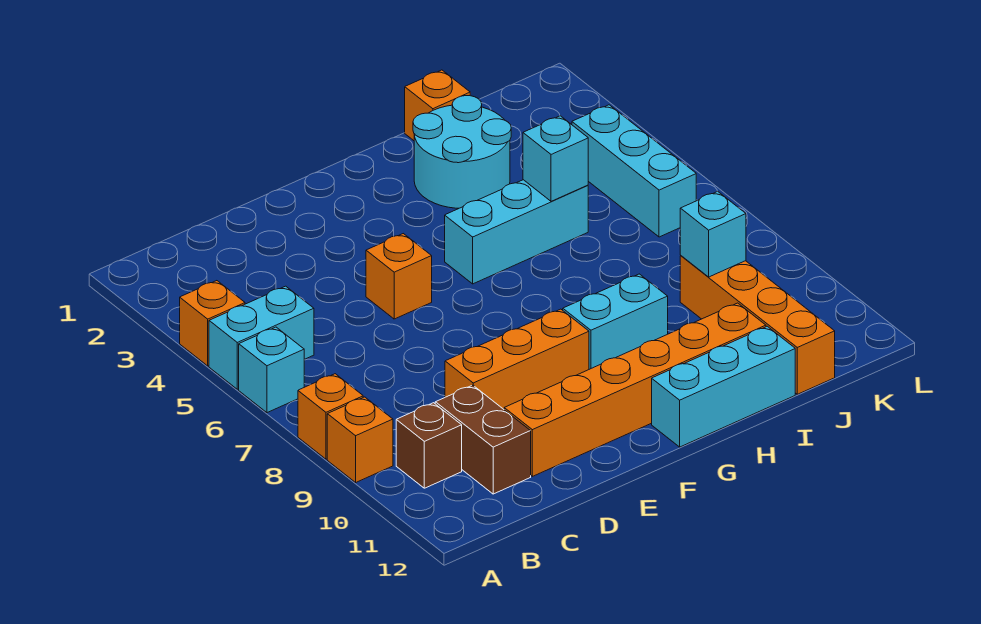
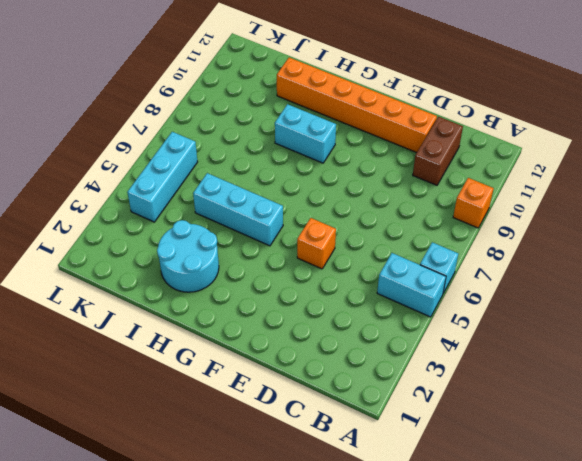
none -> orange 1x1 brick [180,281,245,366]
none -> orange 1x1 brick [298,374,363,459]
none -> brown 1x1 brick [396,403,462,488]

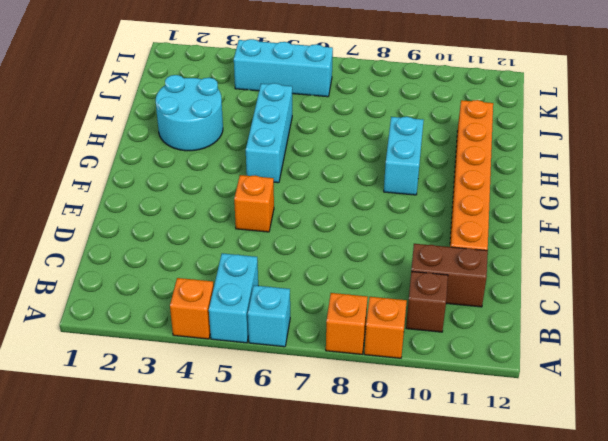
none -> orange 1x3 brick [445,309,589,409]
none -> cyan 1x3 brick [652,326,795,447]
none -> orange 1x1 brick [405,70,470,141]

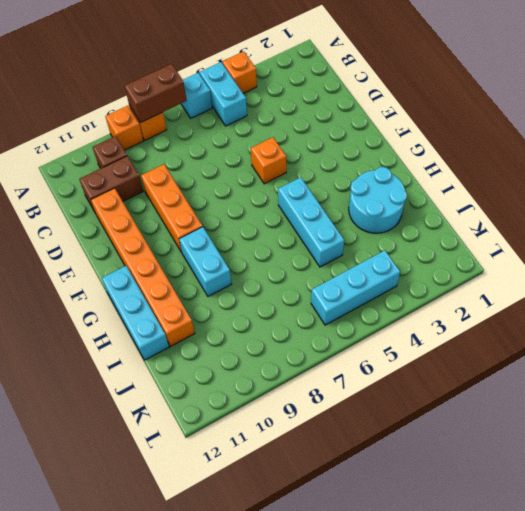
brown 1x2 brick [125,64,187,123] -> none
none -> orange 1x1 brick [405,70,470,141]
none -> orange 1x4 brick [680,256,835,394]
none -> cyan 1x1 brick [523,116,588,201]

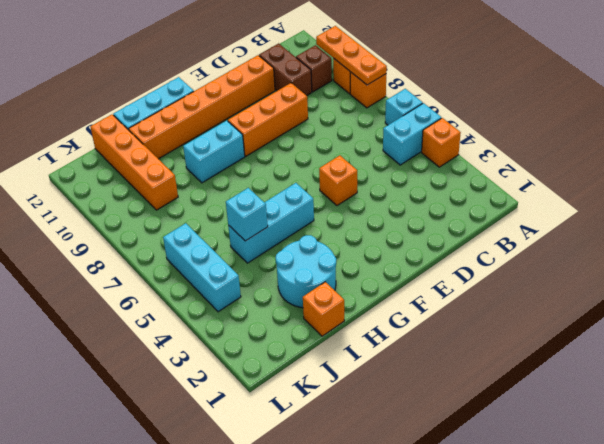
orange 1x3 plate [316,26,387,85] -> none
none -> cyan 1x1 brick [680,191,746,277]

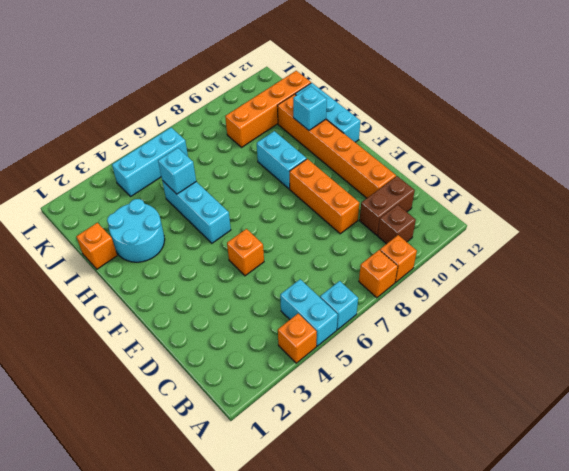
cyan 1x1 brick [293,86,327,130] -> cyan 1x1 brick moved to [680,191,746,277]

